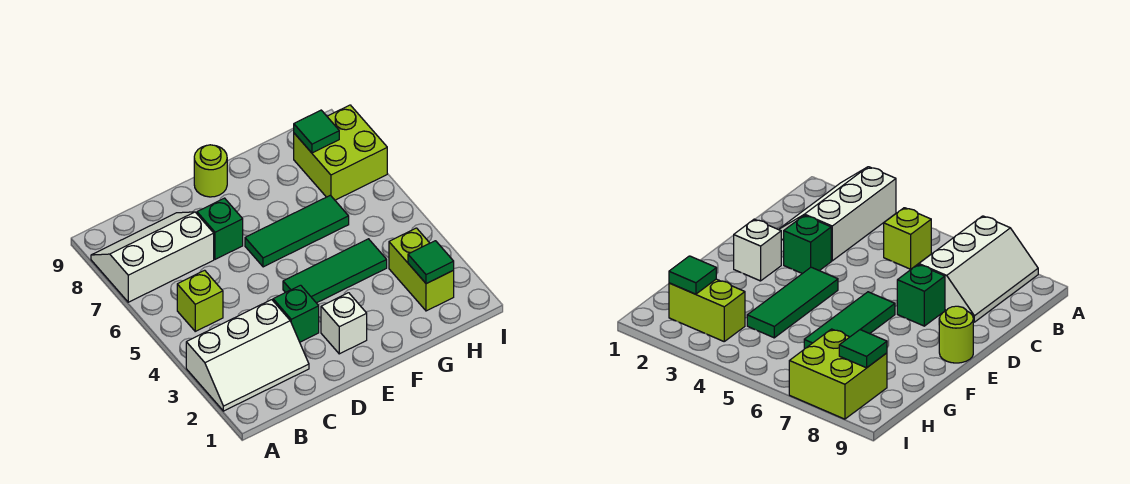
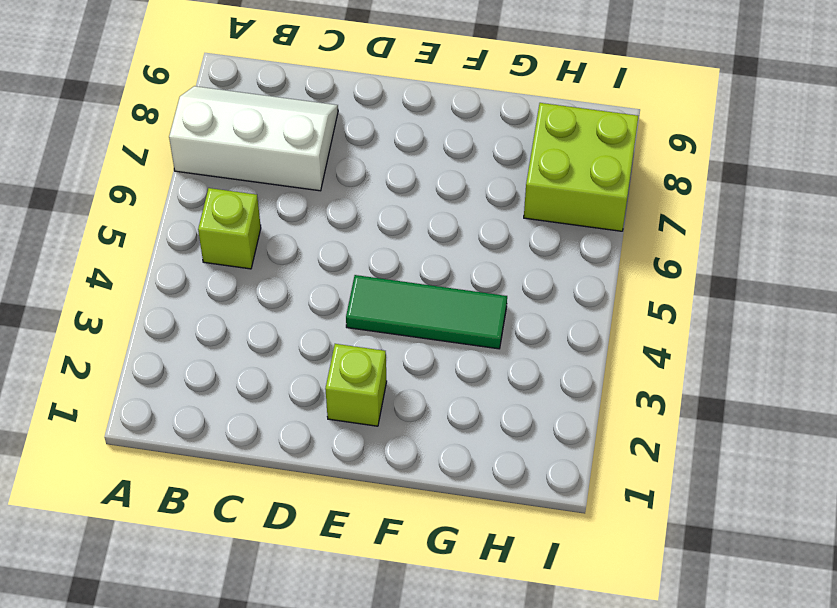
lime 1x1 brick [325,344,387,426] -> white 1x1 brick [321,293,367,354]
none -> white 2x3 slope [186,300,309,411]
none -> green 1x1 brick [273,285,319,342]
none -> green 1x1 brick [197,198,243,259]

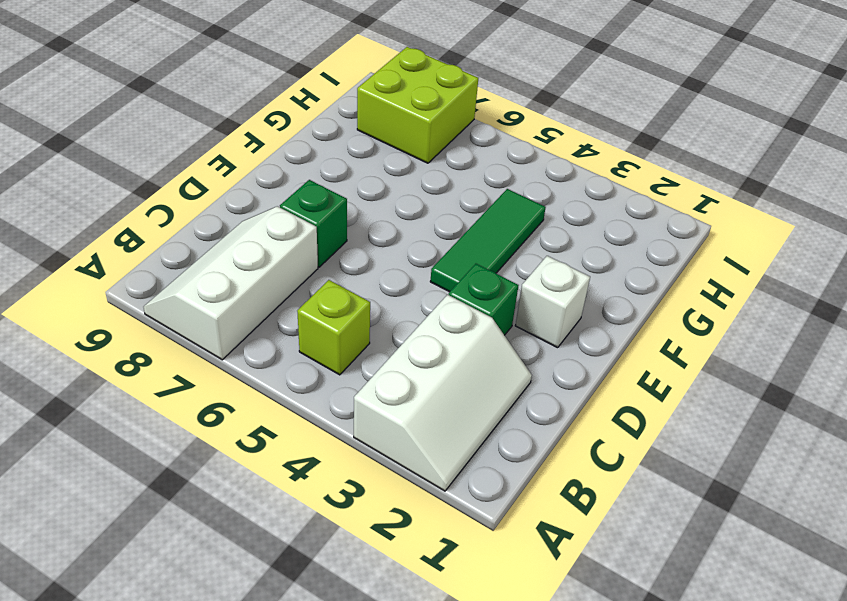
none -> green 1x3 tile [245,195,349,267]
none -> lime 1x1 round brick [194,145,227,197]
none -> lime 1x2 brick [389,228,454,311]

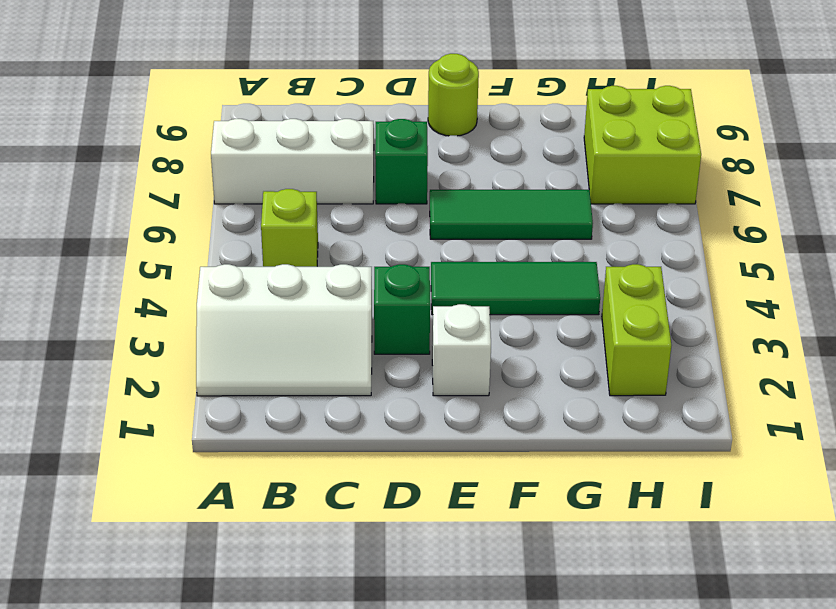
none -> green 1x1 tile [408,241,454,284]
none -> green 1x1 tile [294,110,339,153]

